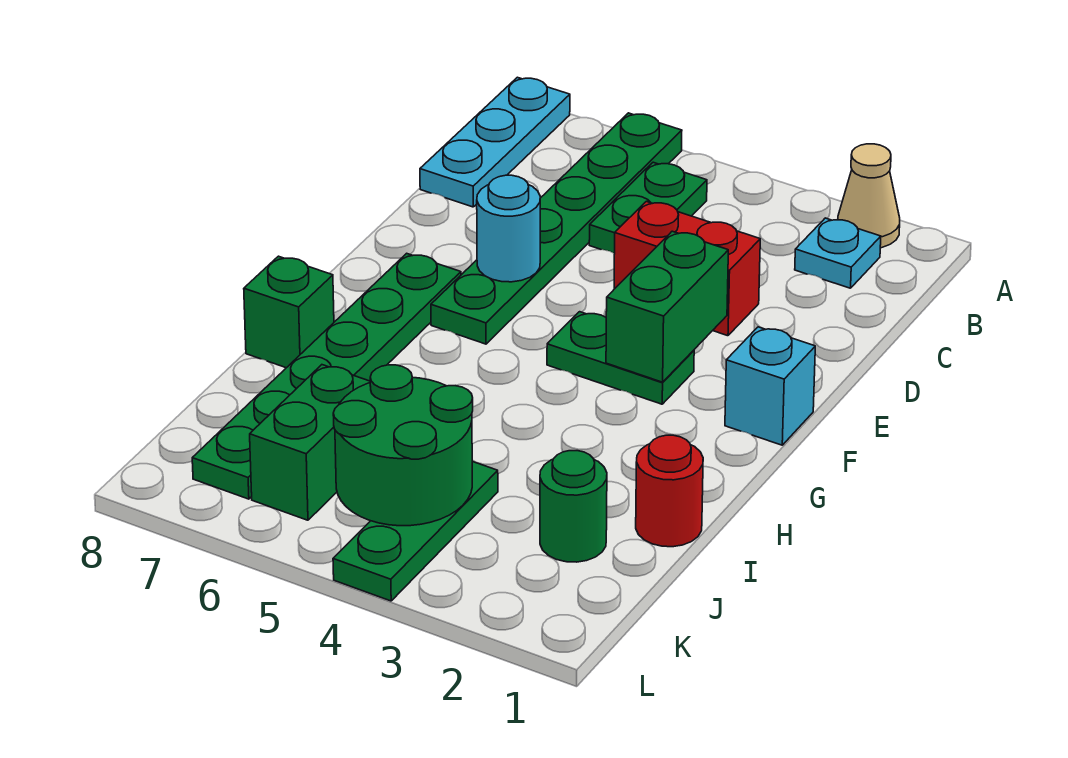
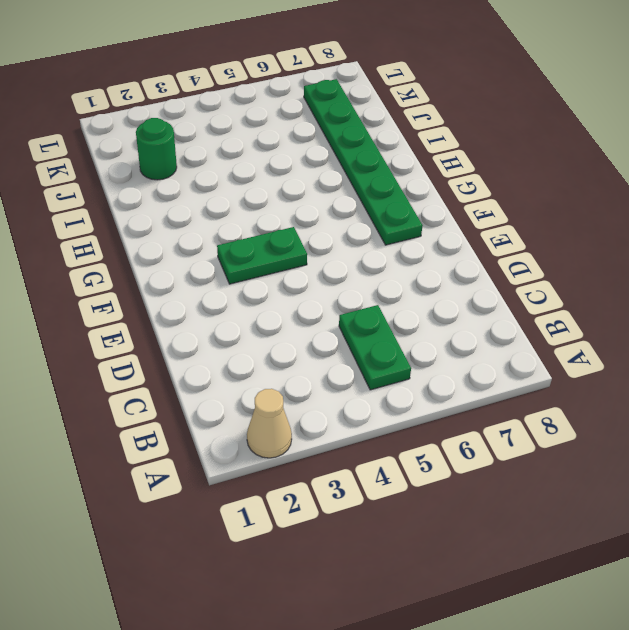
none -> green 1x6 plate [431,113,682,344]
none -> cyan 1x3 plate [420,77,570,207]
none -> cyan 1x1 plate [795,218,881,288]

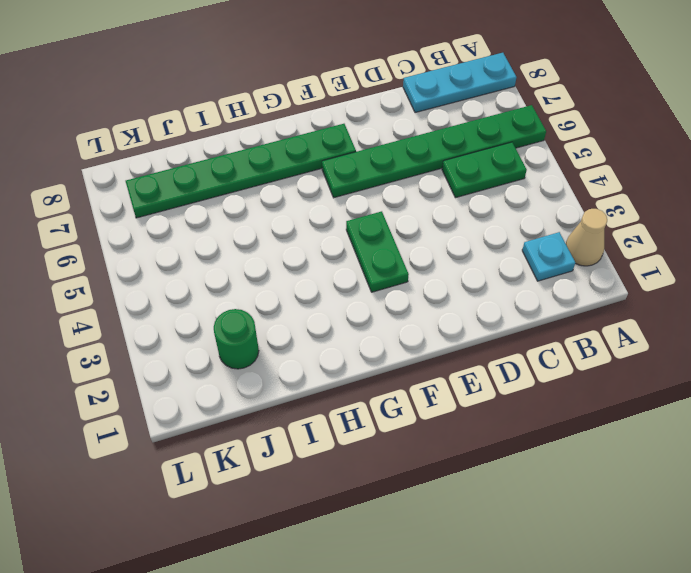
none -> red 1x2 brick [614,201,760,336]
none -> cyan 1x1 brick [725,327,815,445]
none -> green 1x1 brick [244,256,334,368]

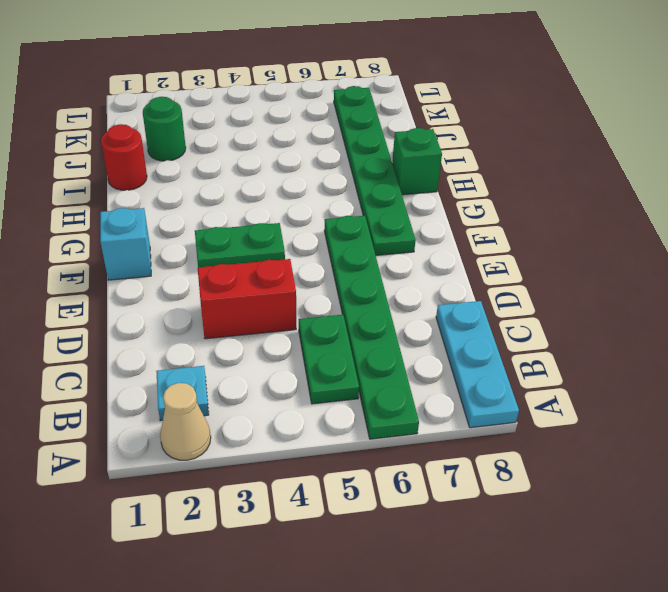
none -> green 1x3 plate [333,461,498,601]
none -> green 1x2 brick [250,365,370,520]
none -> green 1x2 brick [606,231,728,382]

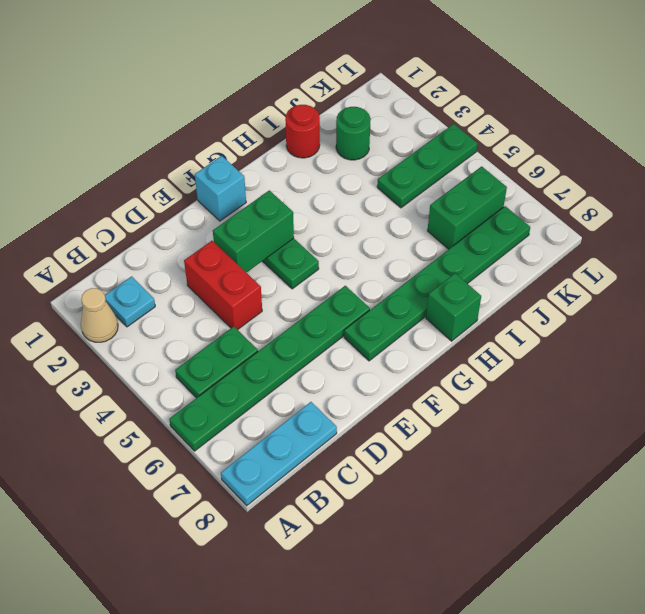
none -> cyan 1x1 round brick [477,175,540,282]
none -> green 2x2 round brick [333,365,473,526]

